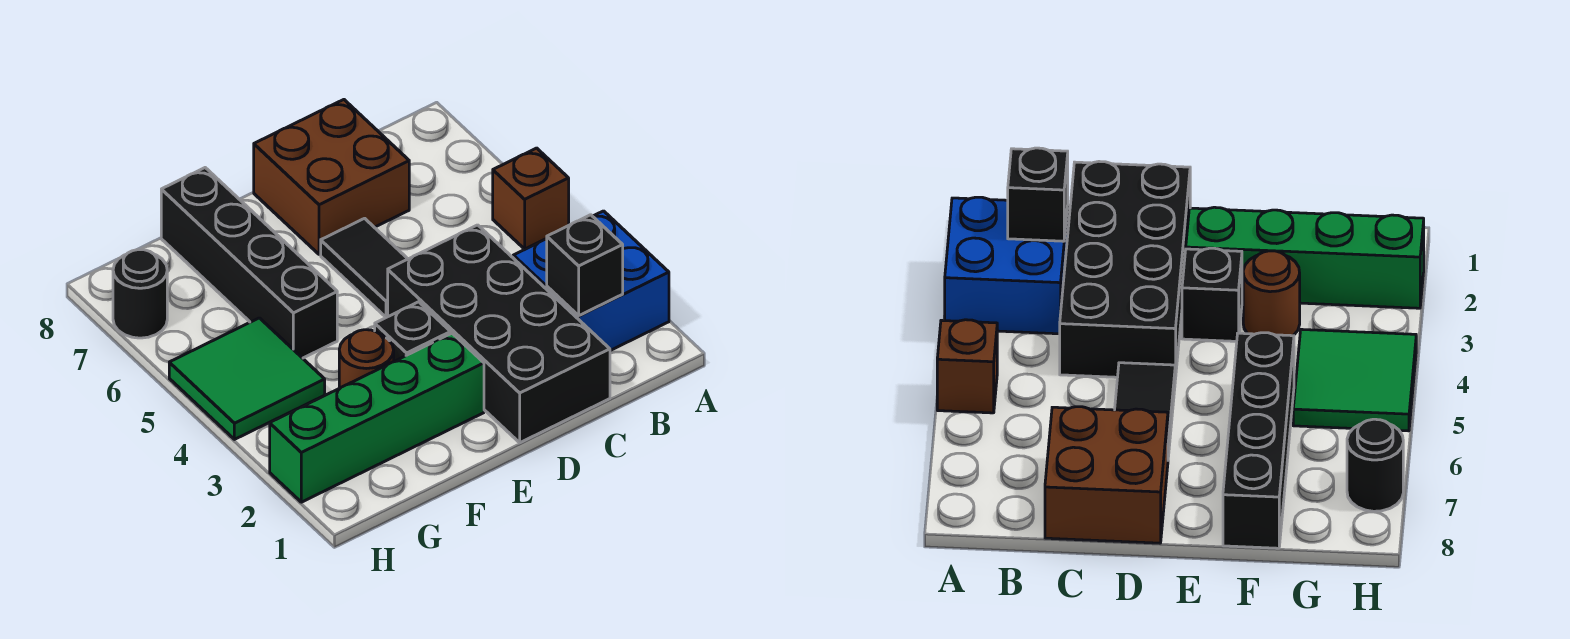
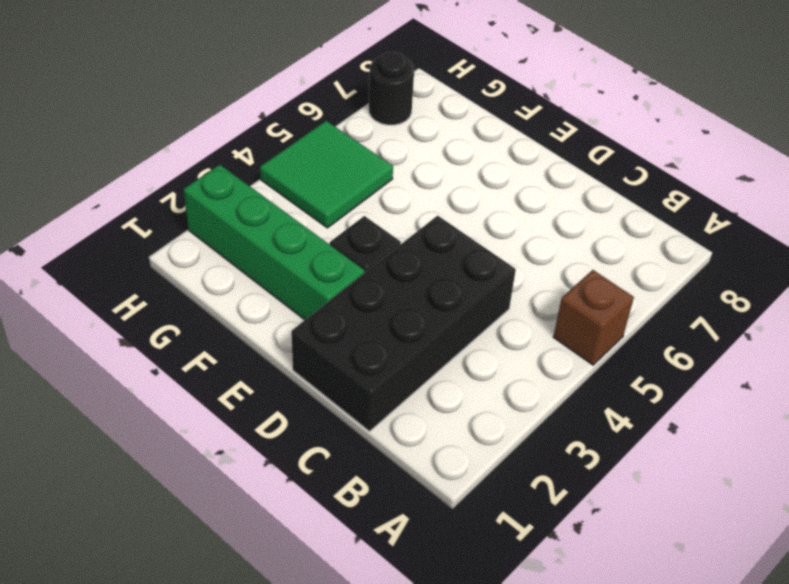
none -> blue 2x2 brick [513,211,669,351]
none -> brown 2x2 brick [254,100,409,254]
none -> black 1x2 tile [321,218,407,317]

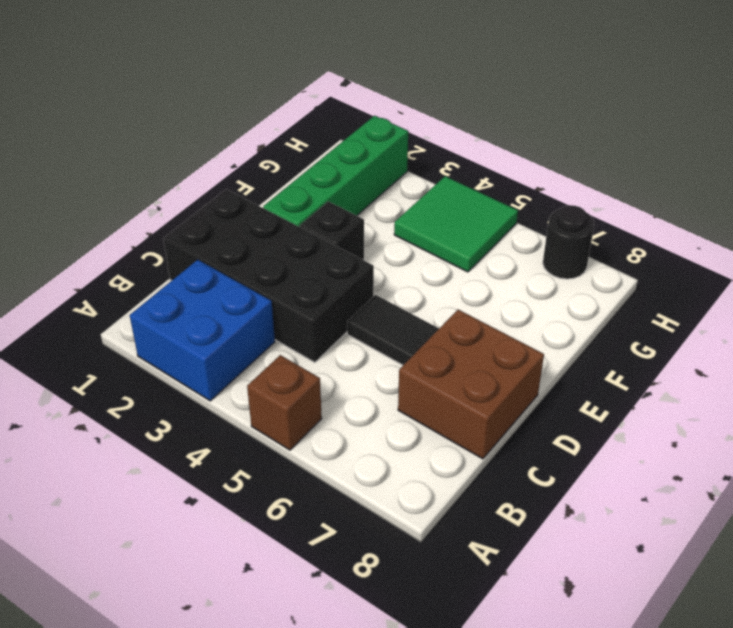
none -> brown 1x1 round brick [339,330,394,388]
none -> black 1x4 brick [161,168,337,358]
none -> black 1x1 brick [547,215,623,315]

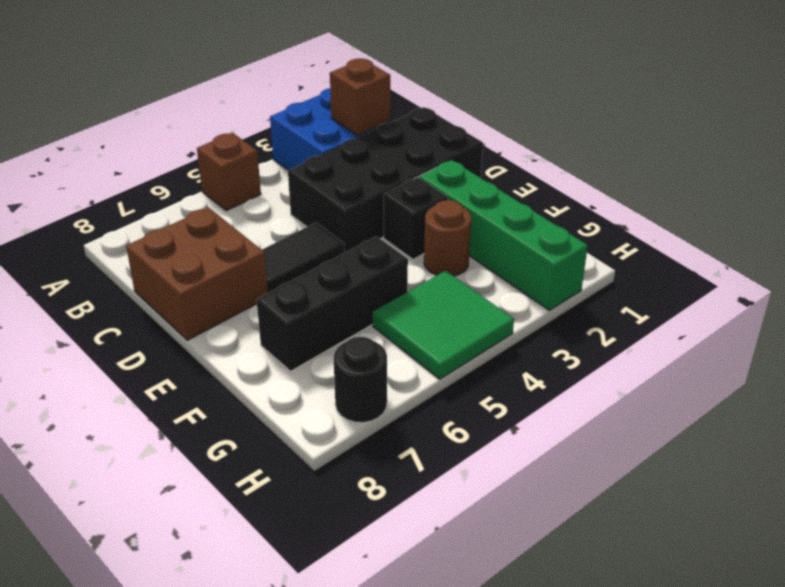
brown 1x1 brick [330,59,390,136] -> black 1x1 brick [547,215,623,315]
black 1x3 brick [256,236,408,371] -> black 1x4 brick [161,168,337,358]

